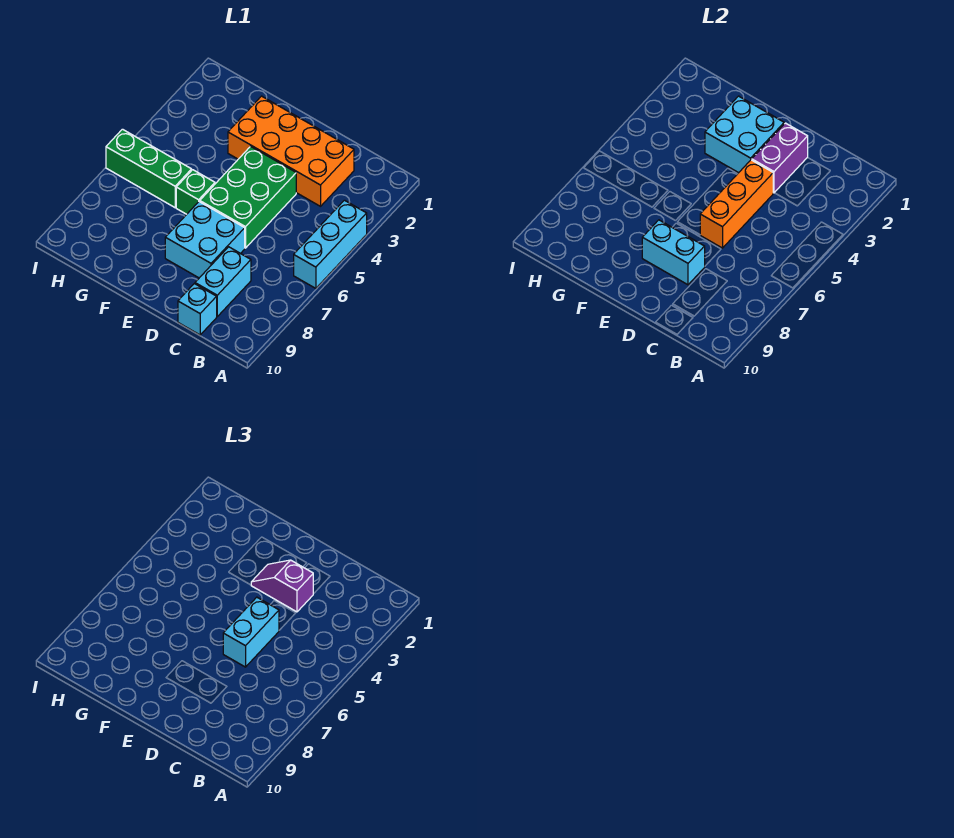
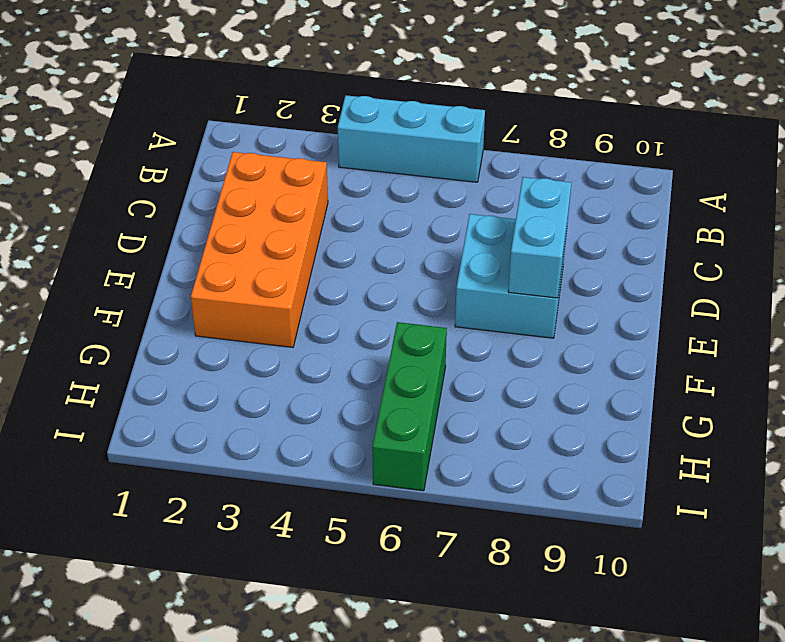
none -> cyan 1x2 brick [195,247,251,316]
none -> cyan 1x1 brick [178,284,217,335]
none -> green 2x3 brick [200,146,296,248]

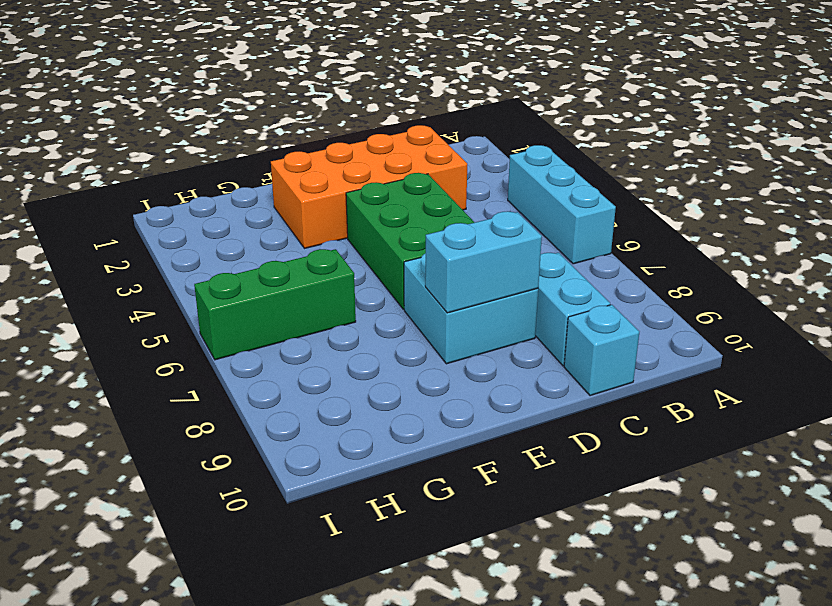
none -> green 1x1 brick [176,170,215,214]
none -> purple 1x2 brick [752,123,808,193]
none -> orange 1x3 brick [700,160,773,248]

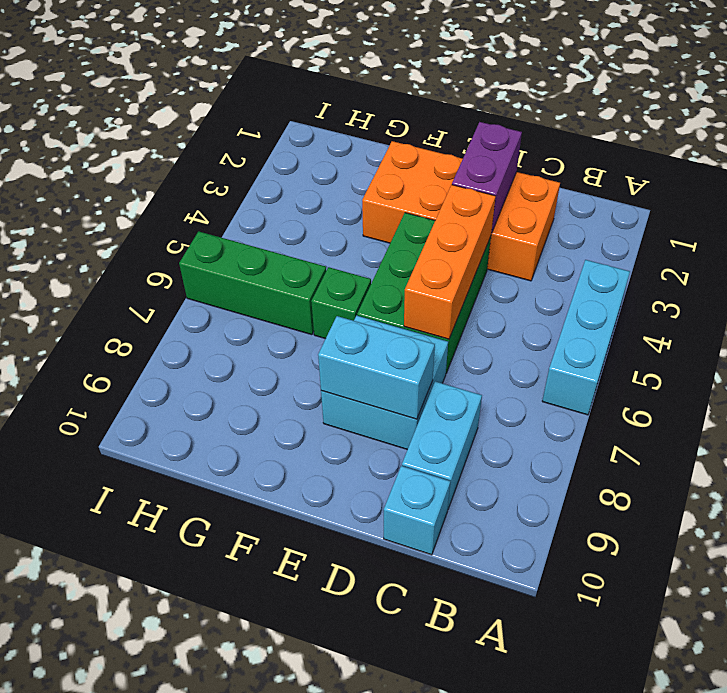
none -> cyan 2x2 brick [705,96,784,173]
none -> purple 1x2 slope [251,560,313,612]
none -> cyan 1x2 brick [223,597,279,667]

